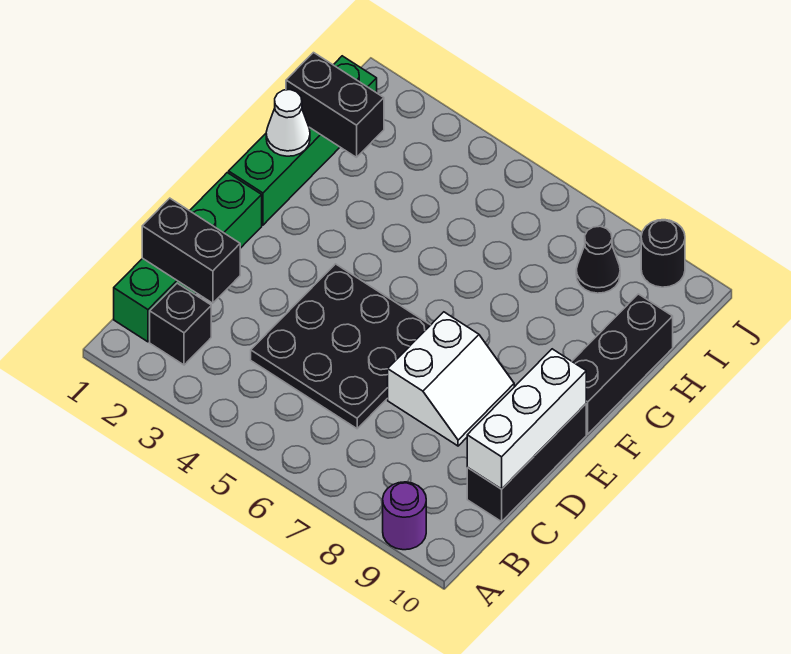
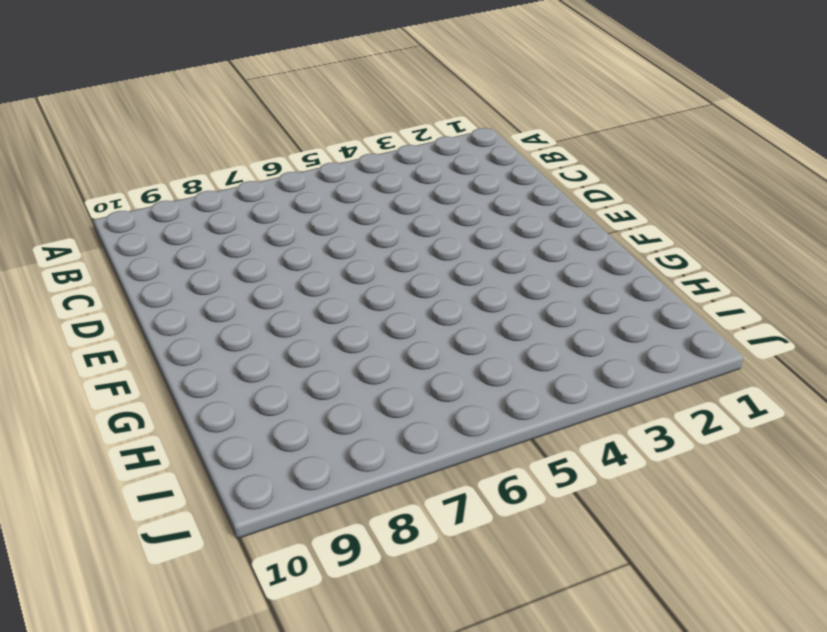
none -> purple 1x1 round brick [383,482,426,550]
none -> green 1x4 brick [114,173,262,342]
none -> black 1x1 brick [150,283,211,365]

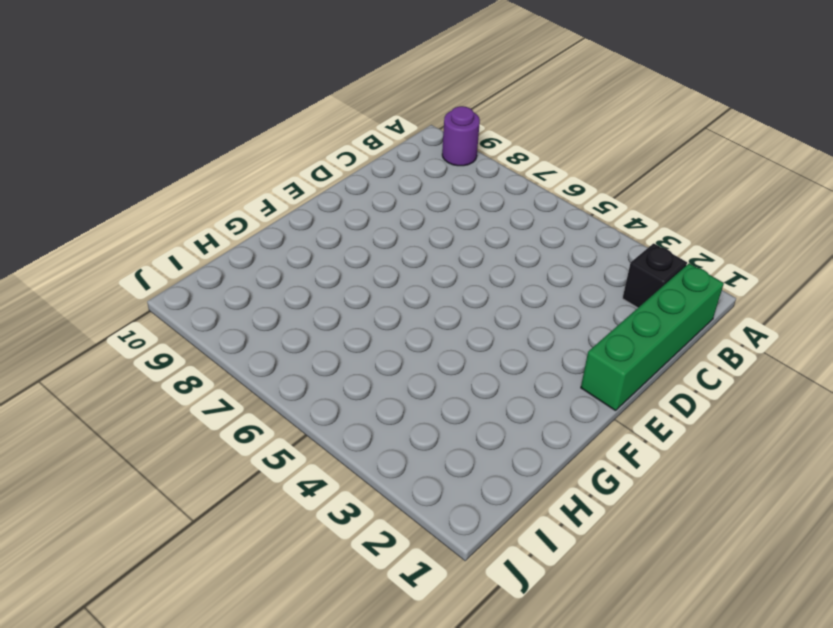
none -> black 3x3 plate [251,264,430,429]
none -> black 1x3 brick [467,404,586,522]
none -> white 2x2 slope [388,312,514,446]

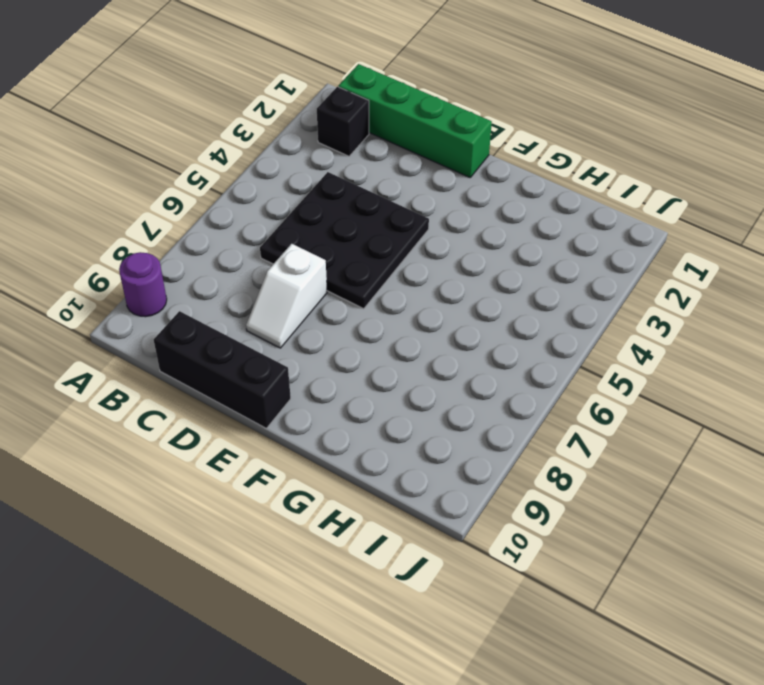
white 1x2 slope [246,244,327,348] -> white 2x2 slope [388,312,514,446]
none -> green 1x4 brick [229,56,377,225]
none -> black 1x3 brick [572,294,673,434]
none -> black 1x1 cone [576,226,620,293]

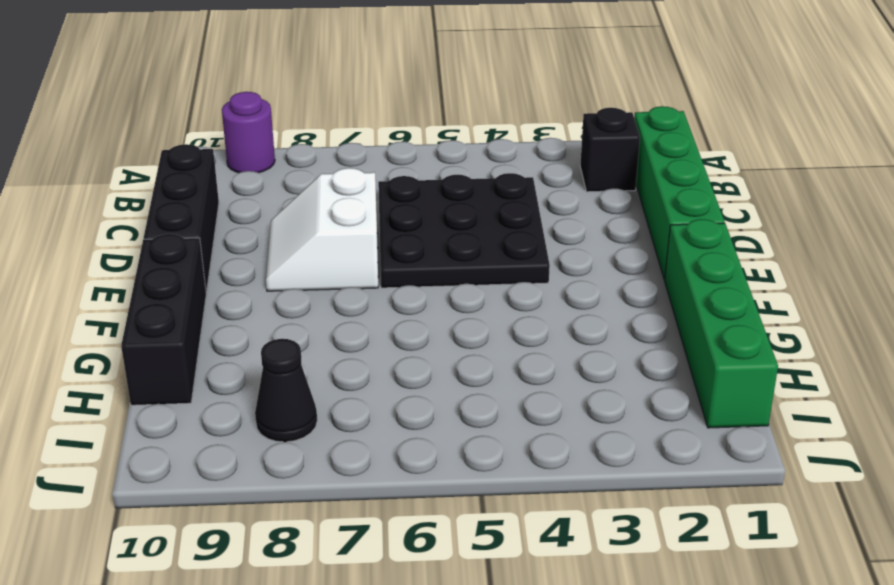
none -> black 1x1 round brick [641,220,685,287]
none -> black 1x2 brick [142,198,240,303]
none -> white 1x3 brick [467,349,586,489]

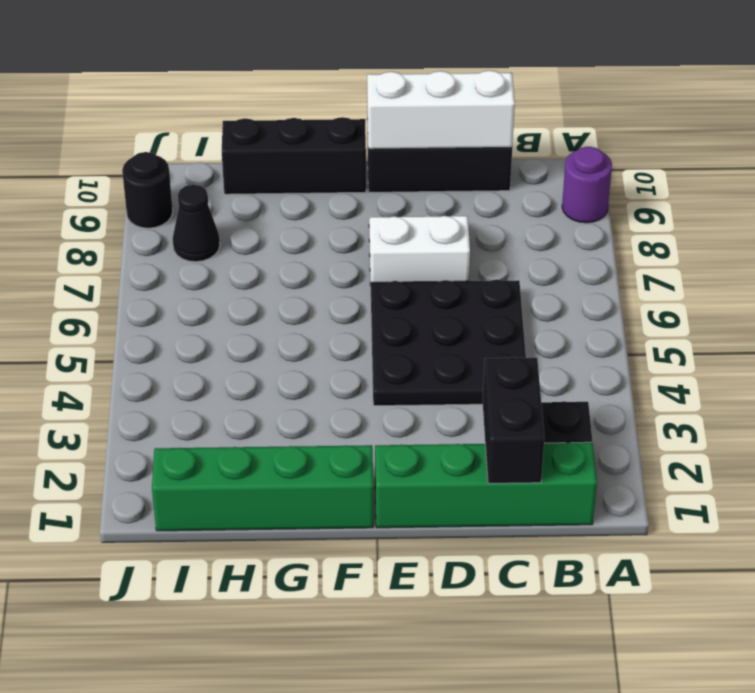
none -> white 1x1 cone [266,90,310,156]
none -> black 1x2 brick [286,53,384,157]

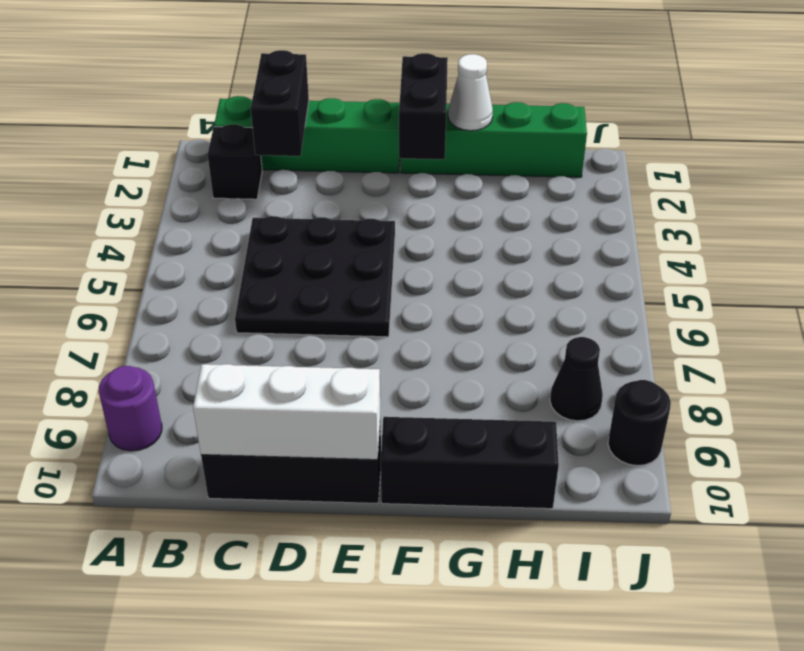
black 1x2 brick [399,53,448,159] -> black 1x2 brick moved to [286,53,384,157]
none -> white 2x2 slope [388,312,514,446]

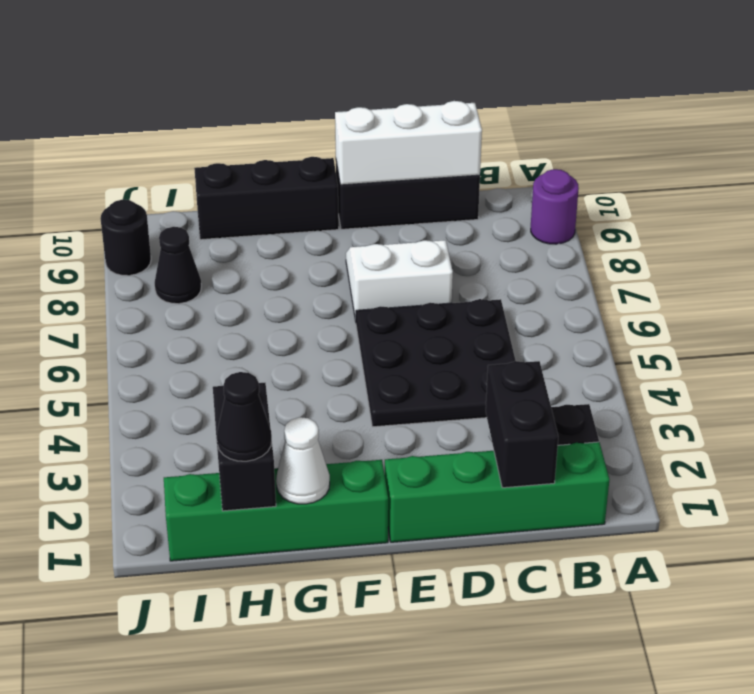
black 1x1 cone [217,372,272,461] -> none

